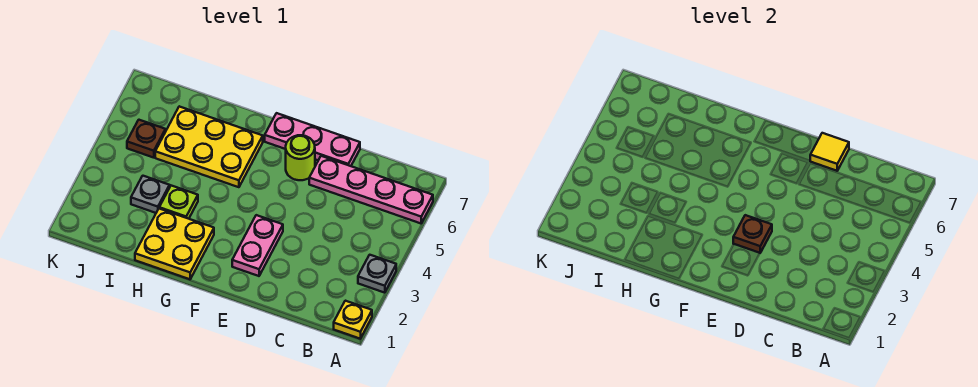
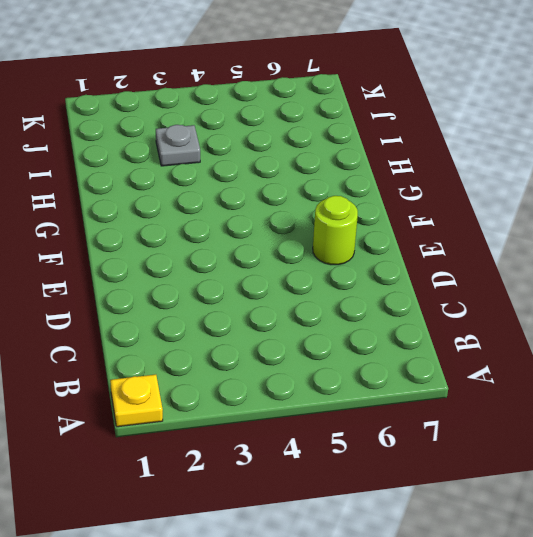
none -> grey 1x1 plate [358,255,396,293]
none -> pink 1x4 plate [309,156,433,223]
none -> pink 1x3 plate [265,113,360,166]

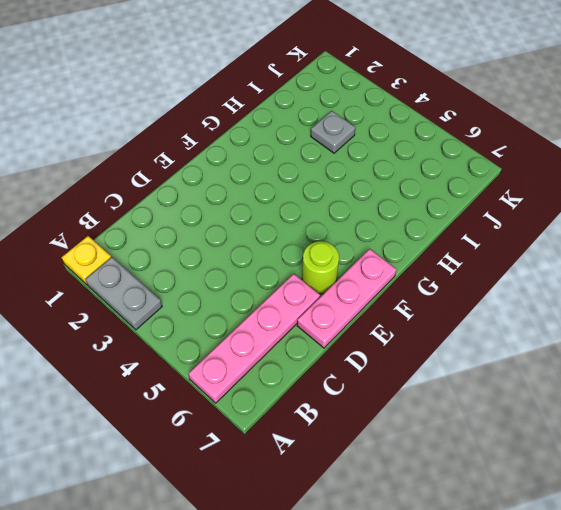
grey 1x2 plate [85,257,162,330] -> grey 1x1 plate [358,255,396,293]
none -> pink 1x2 plate [232,215,283,276]
none -> yellow 2x2 plate [135,209,214,279]
none -> yellow 2x3 plate [155,106,263,187]

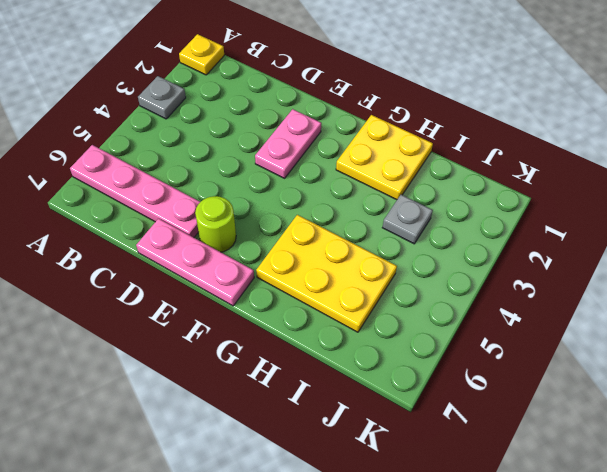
none -> lime 1x1 plate [159,186,198,219]
none -> brown 1x1 plate [127,120,166,158]
none -> yellow 1x1 tile [810,133,849,171]

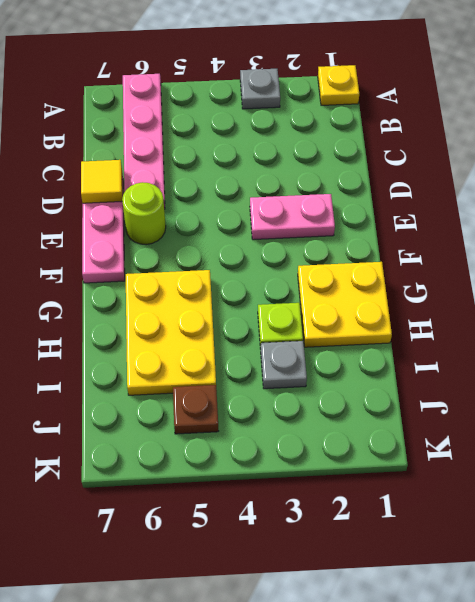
none -> brown 1x1 plate [733,215,772,253]

